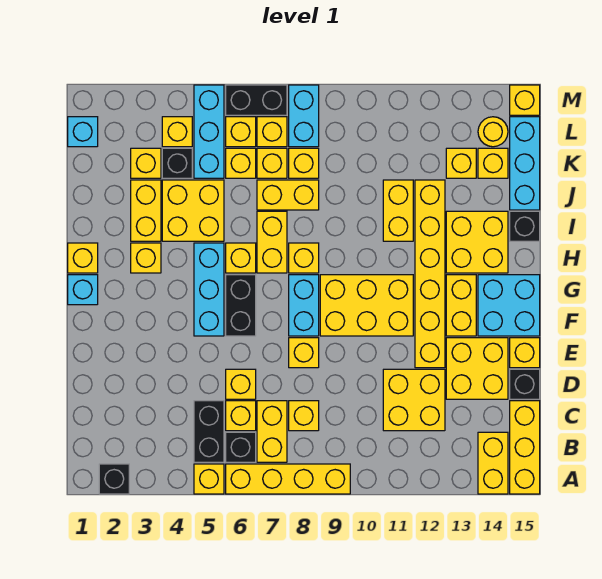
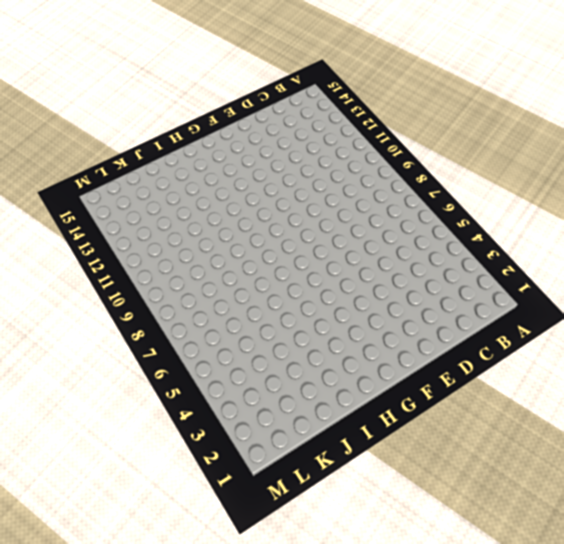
none -> black 1x1 brick [99,464,129,494]
none -> yellow 1x1 brick [194,464,224,494]
none -> yellow 1x4 brick [226,464,350,494]
none -> yellow 1x2 brick [478,432,508,494]

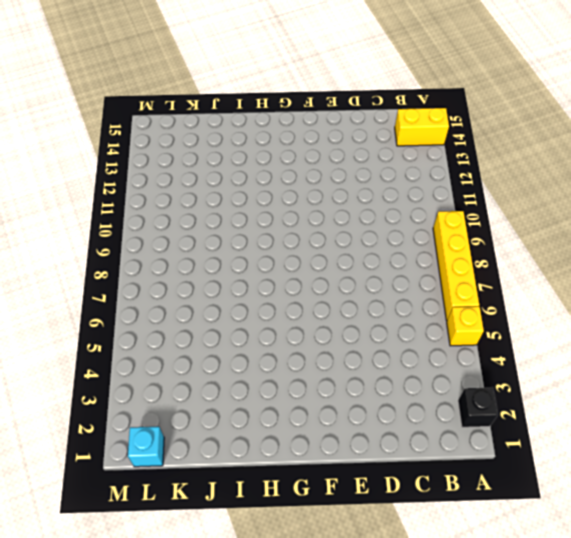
none -> yellow 1x3 brick [510,401,540,494]
none -> black 1x2 brick [194,401,224,462]
none -> black 1x1 brick [226,432,256,462]
none -> yellow 1x2 brick [257,401,287,462]

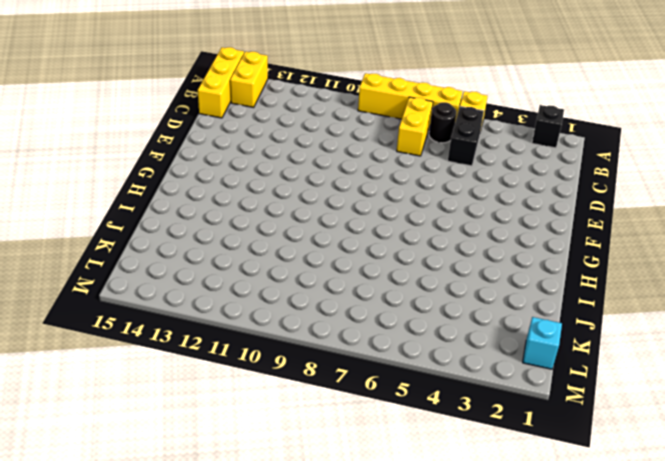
black 1x1 round brick [429,102,456,143] -> black 1x1 brick [226,432,256,462]
none -> yellow 1x1 brick [226,401,256,431]
none -> yellow 1x1 brick [289,401,319,431]
none -> yellow 2x2 brick [383,369,445,431]
none -> yellow 1x1 brick [226,369,256,399]

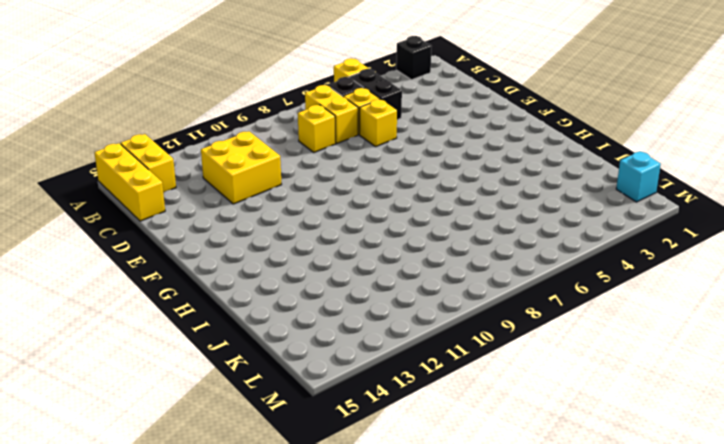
none -> yellow 1x4 brick [226,464,350,494]
none -> yellow 2x2 brick [446,338,508,399]
none -> black 1x1 brick [510,369,540,399]
none -> yellow 1x1 brick [289,338,319,368]

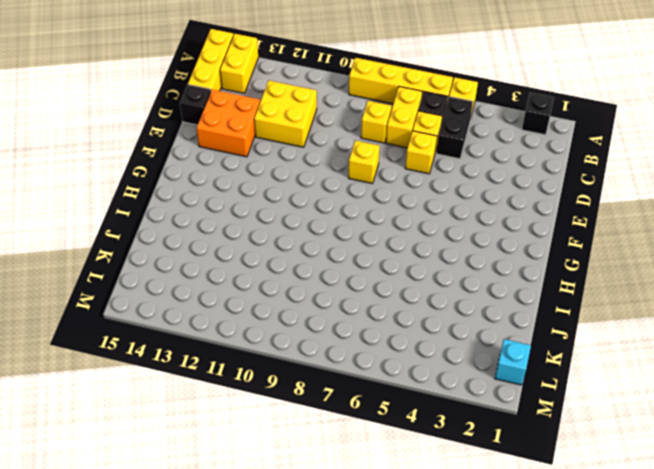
orange 2x2 brick [197,90,260,157] -> yellow 2x2 brick [446,338,508,399]
none -> yellow 1x6 brick [415,180,445,368]
none -> yellow 1x1 brick [510,338,540,368]
none -> cyan 1x3 brick [194,243,224,336]
none -> black 1x2 brick [226,275,256,336]

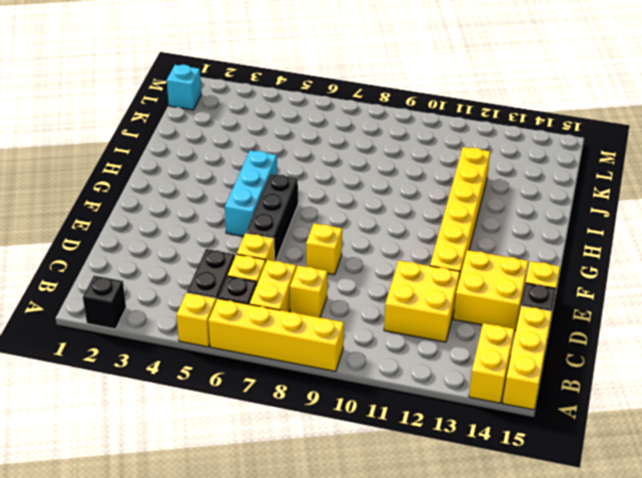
black 1x3 brick [246,174,298,261] -> black 1x2 brick [226,275,256,336]
none -> cyan 1x2 brick [289,275,319,336]
none -> yellow 2x3 brick [320,275,413,336]
none -> yellow 1x2 brick [446,275,476,336]
none -> cyan 2x2 brick [478,275,540,336]

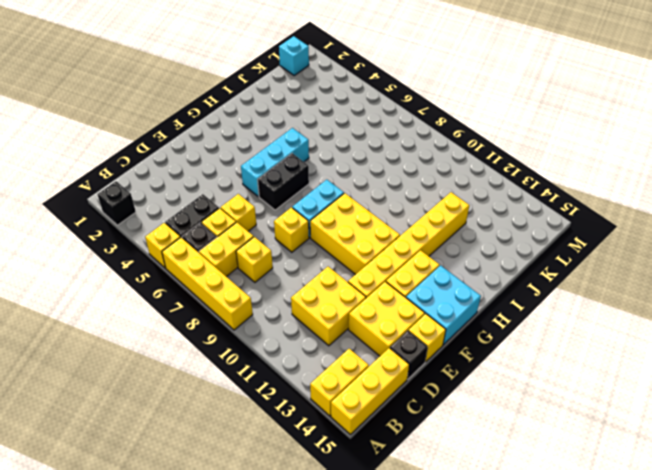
none -> cyan 1x1 brick [68,275,98,305]
none -> yellow 1x1 brick [68,243,98,273]
none -> yellow 1x1 brick [131,243,161,273]
none -> yellow 1x1 brick [226,243,256,273]

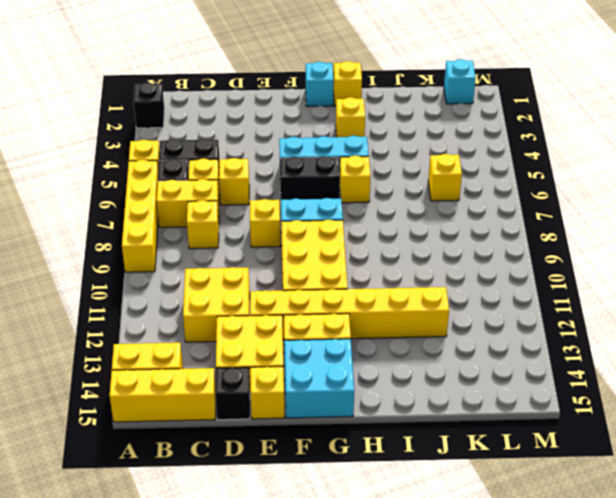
none -> yellow 1x2 brick [257,211,287,273]
none -> yellow 1x1 brick [289,243,319,273]
none -> yellow 2x2 brick [446,211,508,273]
none -> yellow 1x2 brick [131,180,161,241]

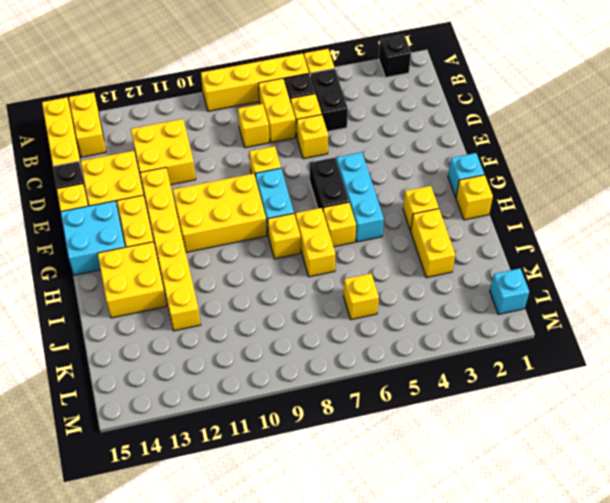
none -> yellow 2x2 brick [162,180,224,241]
none -> yellow 1x2 brick [383,180,413,241]
none -> black 1x1 brick [510,211,540,241]
none -> yellow 1x2 brick [257,180,319,210]

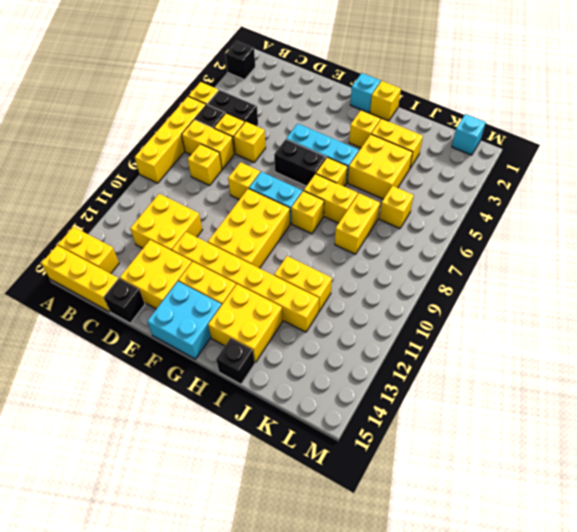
none -> yellow 1x1 brick [510,338,540,368]
none -> cyan 1x3 brick [510,117,540,210]
none -> yellow 1x1 brick [131,148,161,178]
none -> black 1x1 brick [162,148,192,178]

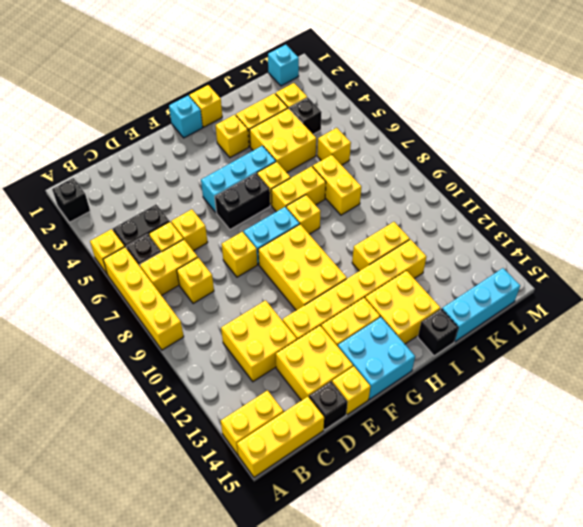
none -> cyan 1x3 brick [194,85,224,178]
none -> yellow 1x1 brick [257,148,287,178]
none -> yellow 1x1 brick [289,148,319,178]
none -> yellow 1x1 brick [446,148,476,178]

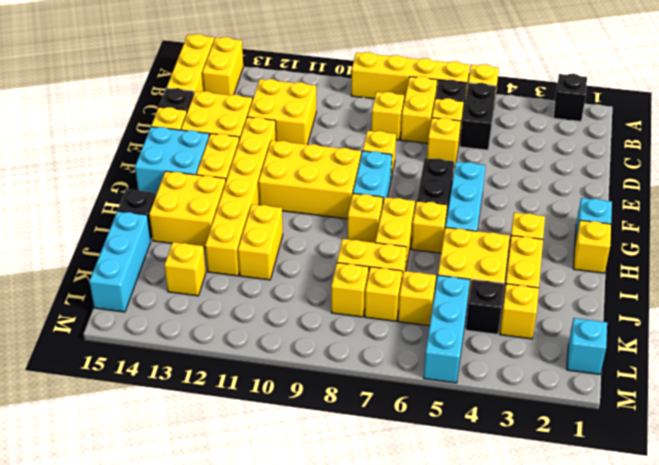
none -> yellow 1x1 brick [478,148,508,178]
none -> yellow 1x1 brick [162,117,192,147]
none -> yellow 1x1 brick [226,117,256,147]
none -> yellow 1x1 brick [257,117,287,147]

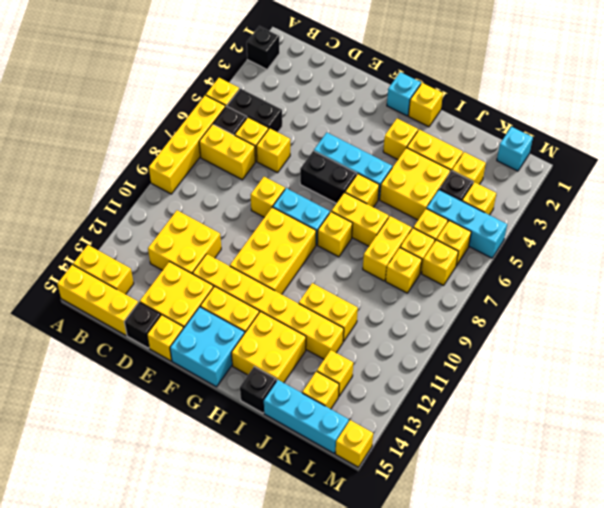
none -> yellow 1x1 brick [289,401,319,431]
none -> cyan 1x2 brick [289,85,319,147]
none -> yellow 1x1 round brick [478,117,508,147]
none -> black 1x2 brick [226,85,287,115]

